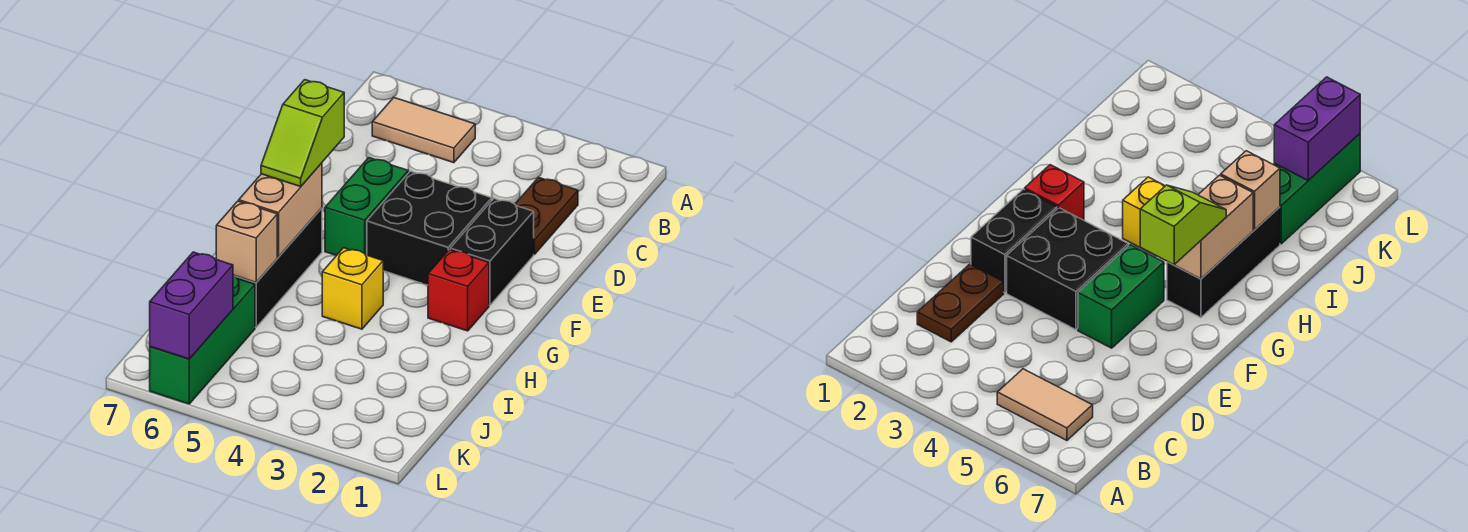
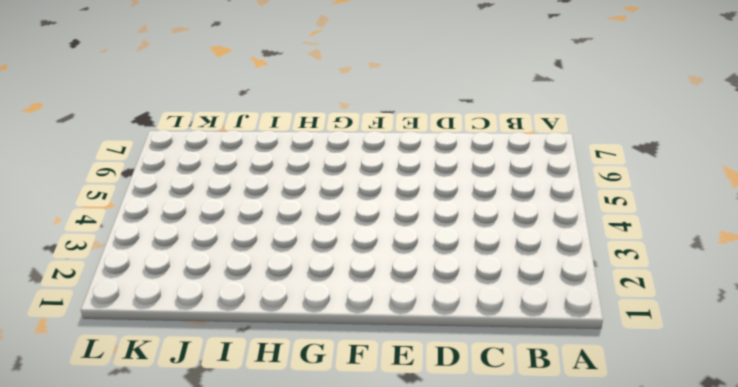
none -> tan 1x2 tile [372,98,475,163]
none -> brown 1x2 plate [515,177,578,254]
none -> black 1x2 brick [450,199,534,305]

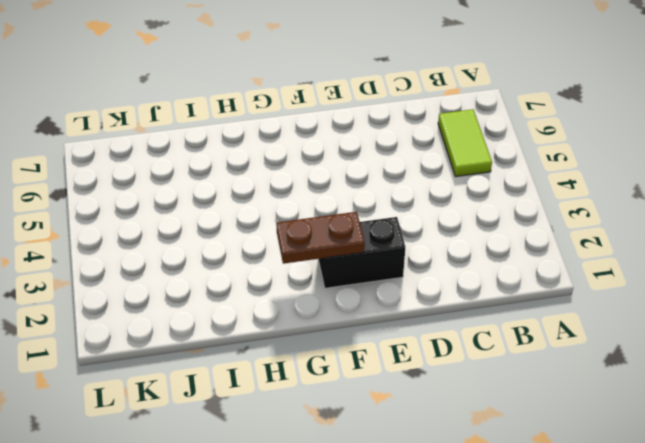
lime 1x2 tile [438,109,492,177] -> tan 1x2 tile [372,98,475,163]
brown 1x2 plate [276,212,365,264] -> brown 1x2 plate moved to [515,177,578,254]
none -> black 2x2 brick [367,171,492,285]
none -> green 1x2 brick [325,158,408,256]
none -> red 1x1 brick [428,249,489,331]

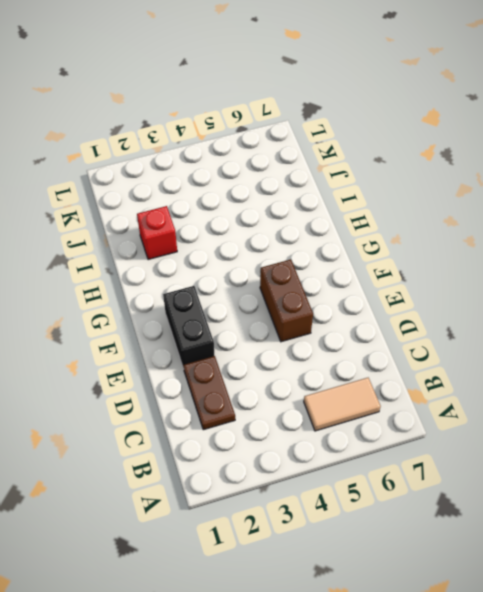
brown 1x2 brick [260,259,313,342] -> green 1x2 brick [325,158,408,256]
red 1x1 brick [137,206,177,260] -> red 1x1 brick moved to [428,249,489,331]
none -> black 2x2 brick [367,171,492,285]
none -> black 1x3 brick [233,208,322,327]
none -> yellow 1x1 brick [322,248,383,329]

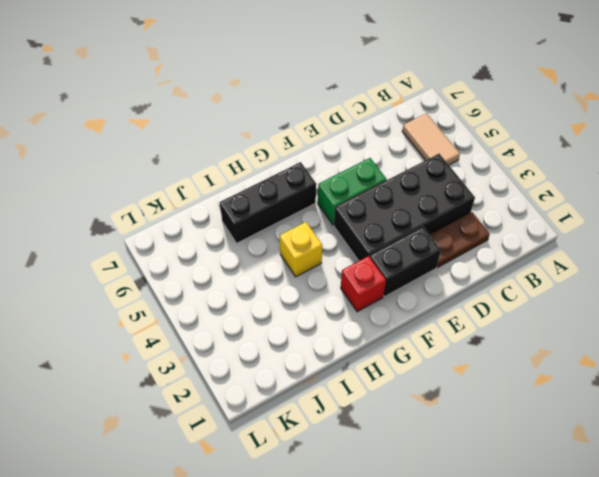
black 2x4 brick [334,154,475,261] -> black 2x2 brick [367,171,492,285]
none -> green 1x3 brick [150,276,255,404]
none -> tan 1x2 brick [239,163,322,257]
none -> tan 1x1 brick [216,201,277,282]

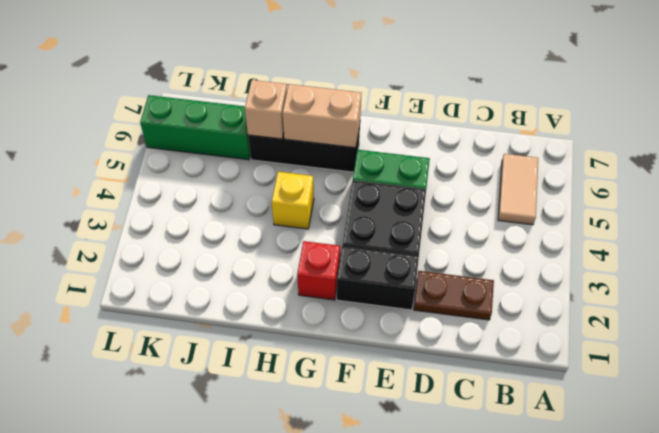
none -> purple 1x2 brick [150,252,233,359]
none -> lime 1x2 slope [261,80,344,187]

